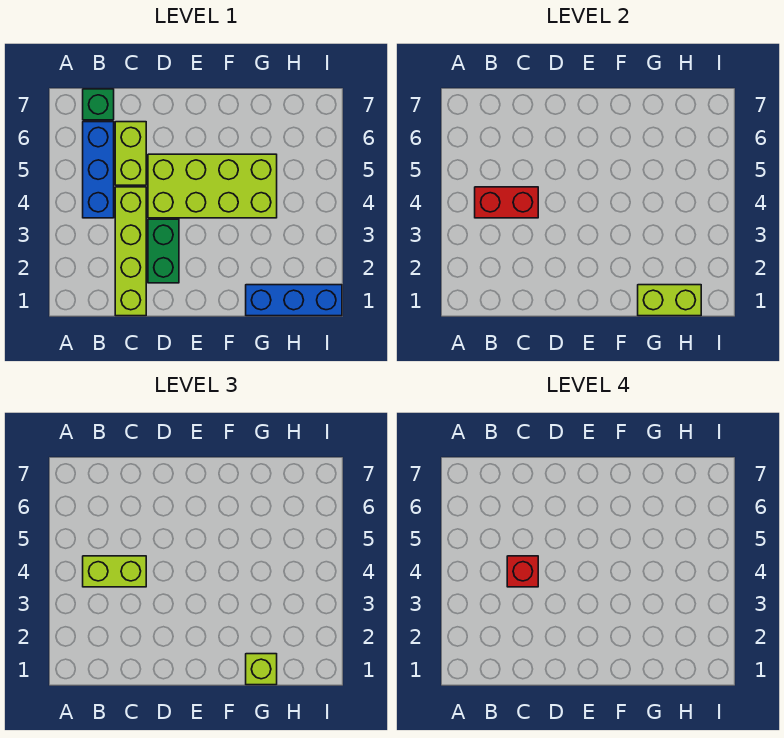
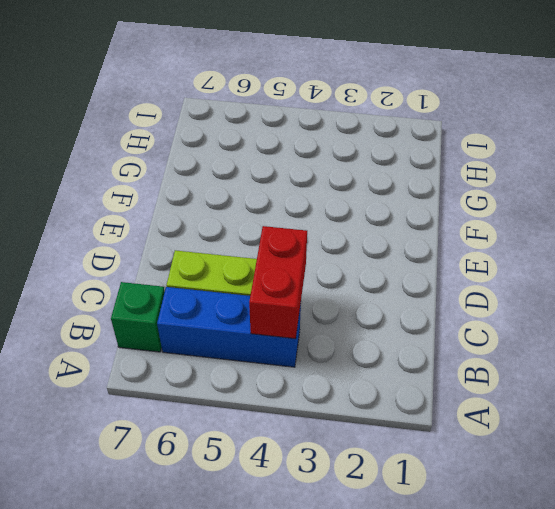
none -> lime 1x4 brick [115,187,146,316]
none -> green 1x2 brick [148,219,179,283]
none -> lime 2x4 brick [148,154,277,218]

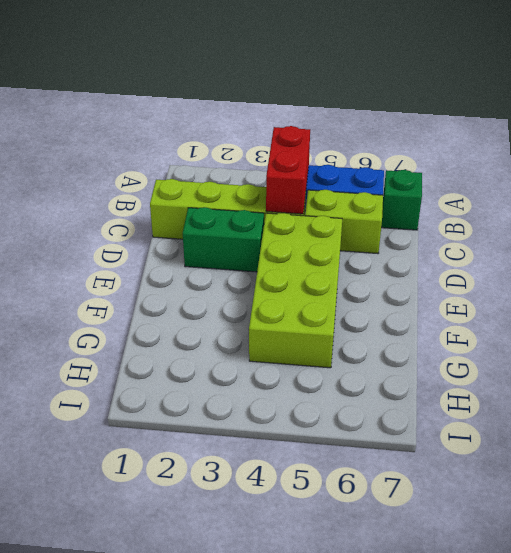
none -> blue 1x3 brick [246,285,342,316]
none -> lime 1x2 brick [638,285,701,316]
none -> lime 1x2 brick [83,556,146,587]

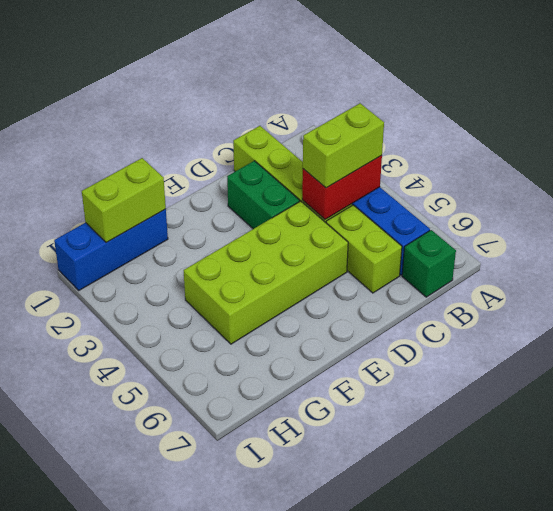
none -> lime 1x1 brick [246,654,277,685]
none -> red 1x1 brick [507,556,538,587]

